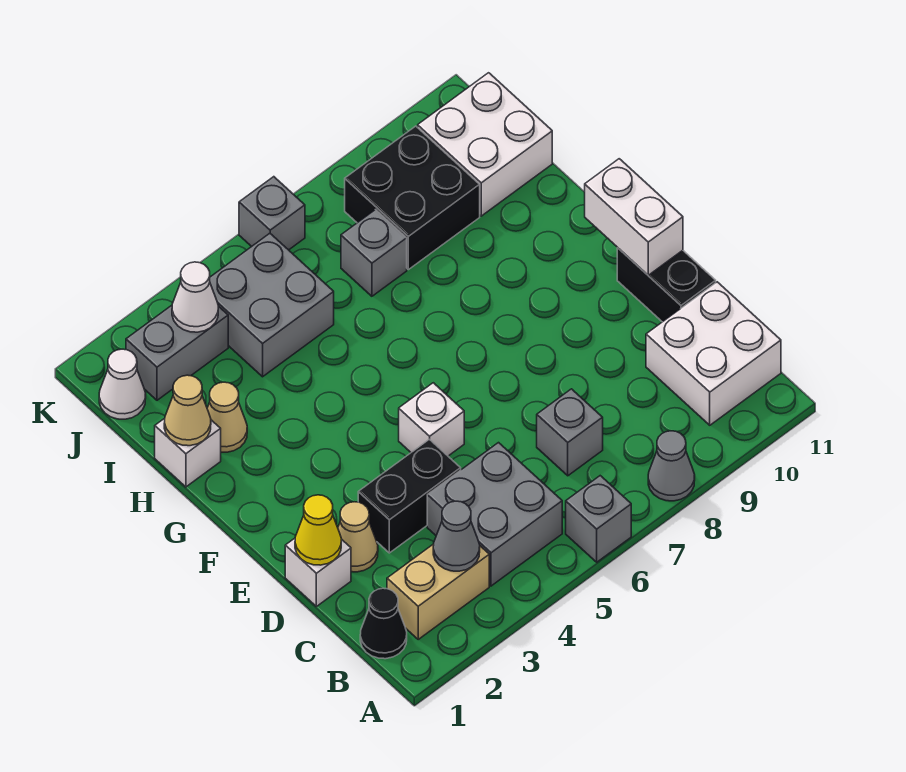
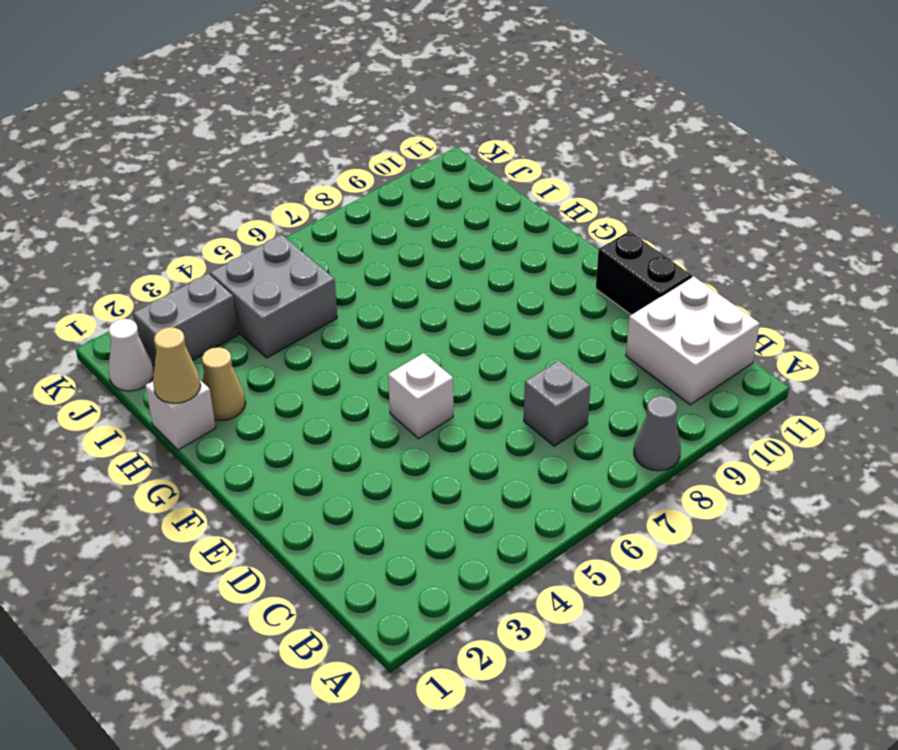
none -> grey 1x1 brick [566,476,631,562]
none -> black 1x1 cone [360,588,407,659]
none -> tan 1x2 brick [387,544,489,639]

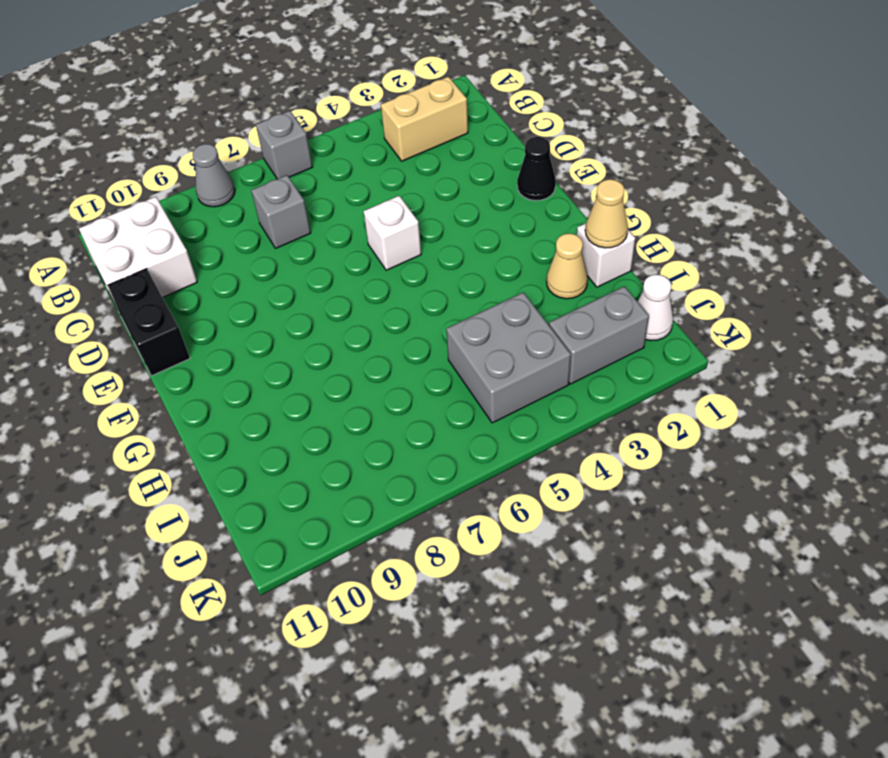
black 1x1 cone [517,137,556,201] -> black 1x1 cone moved to [360,588,407,659]
none -> grey 2x2 brick [427,443,562,586]
none -> white 1x1 brick [285,538,351,606]
none -> tan 1x1 cone [338,502,378,572]

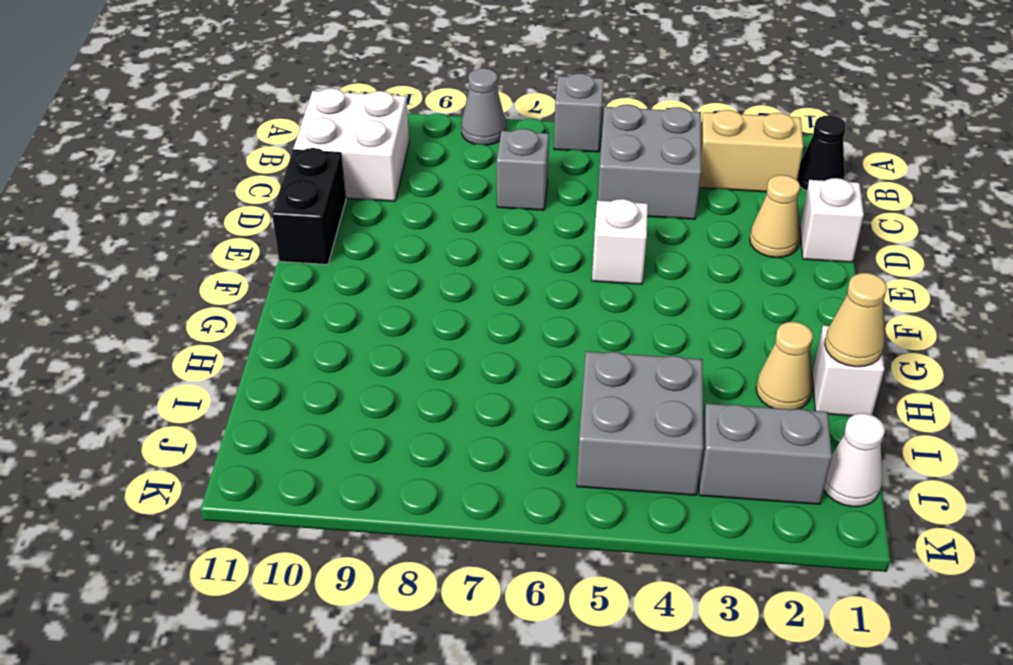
none -> black 1x2 brick [358,439,461,553]
none -> grey 1x1 brick [341,210,407,296]
none -> black 2x2 brick [345,126,480,270]

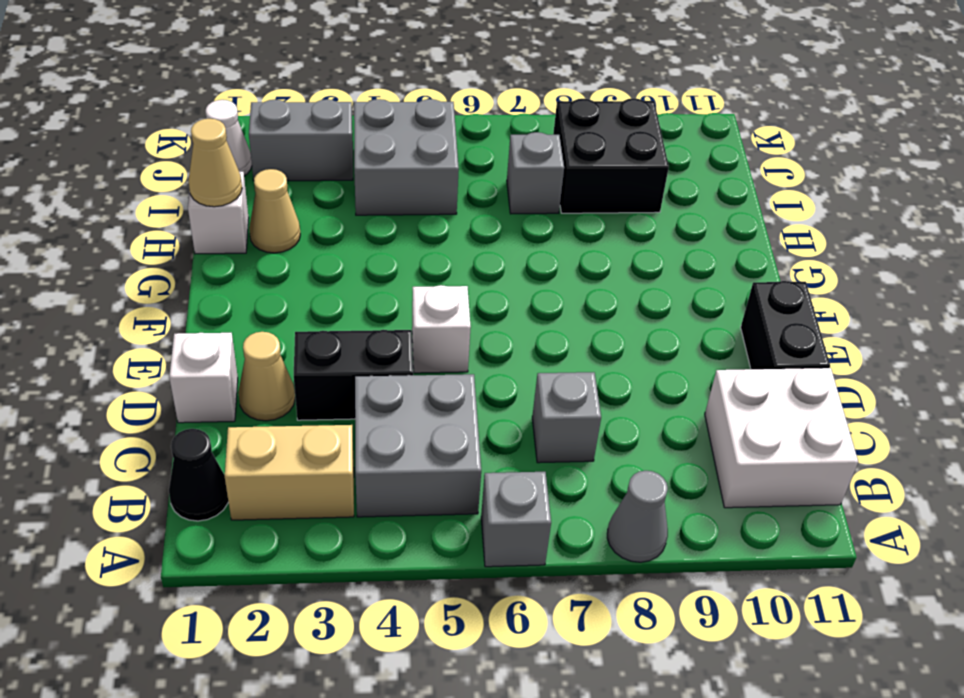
none -> white 2x2 brick [418,73,552,216]
none -> grey 1x1 brick [239,177,305,250]
none -> grey 1x1 cone [433,501,480,571]

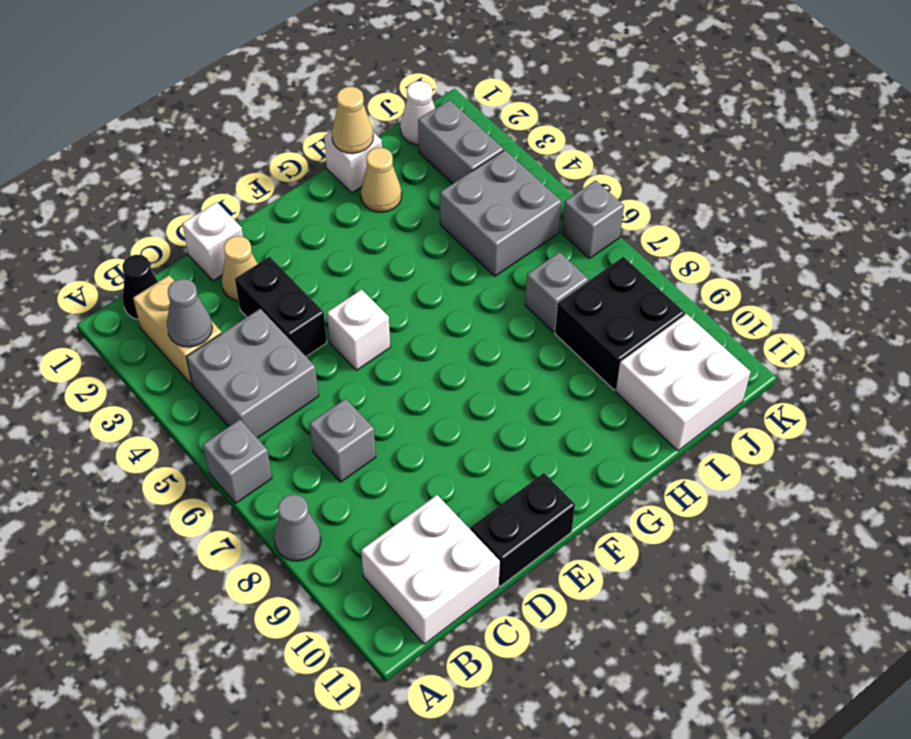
none -> yellow 1x1 cone [295,495,341,565]
none -> white 1x2 brick [585,159,683,275]
none -> white 1x1 cone [172,262,218,332]

